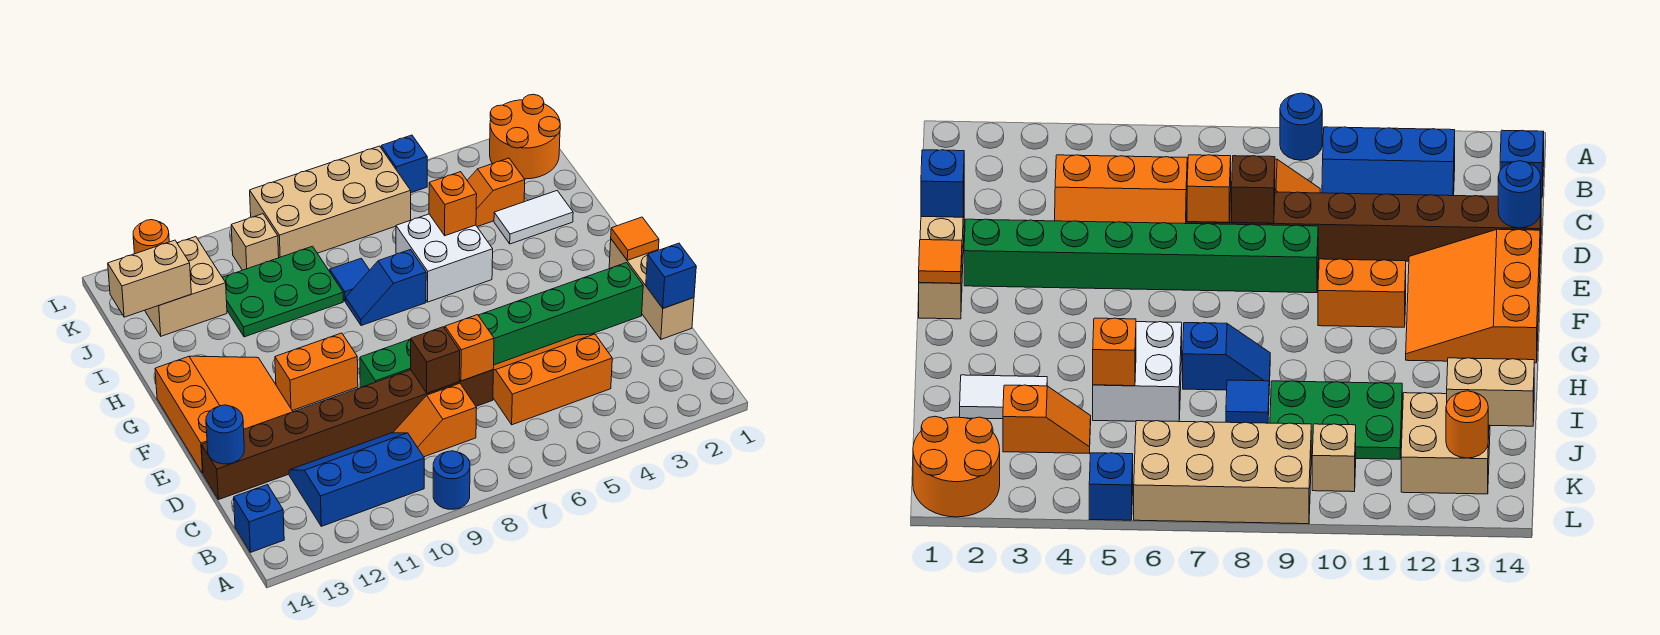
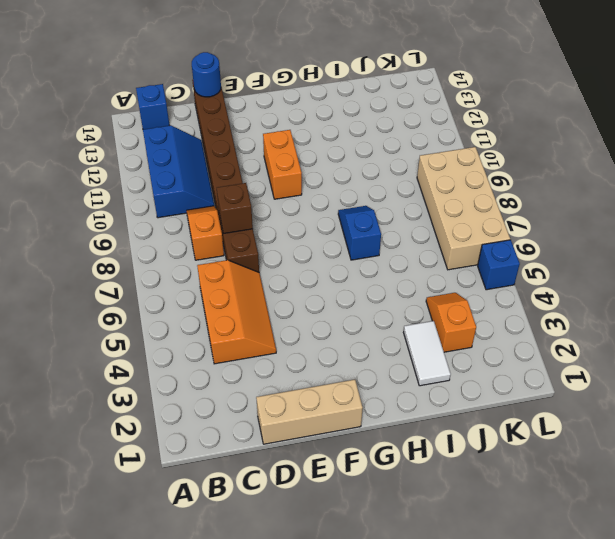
none -> blue 1x1 round brick [433,451,470,509]
none -> green 1x8 brick [360,263,643,388]
none -> orange 3x3 slope [155,356,293,473]

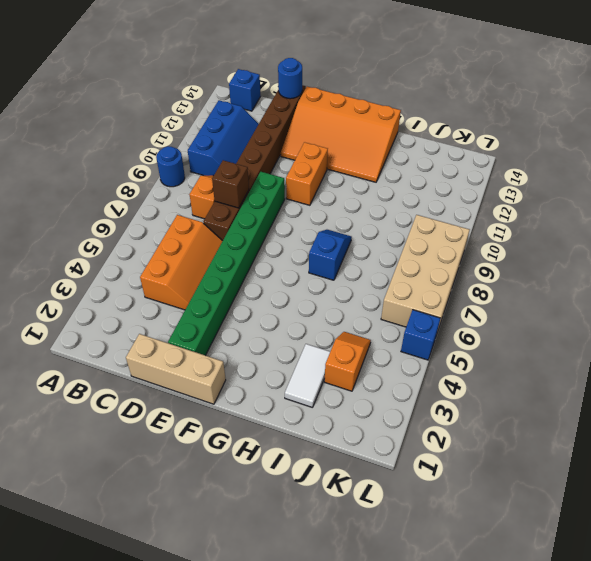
orange 3x4 slope [281,87,401,182] -> orange 3x3 slope [155,356,293,473]
none -> white 2x2 brick [396,214,493,302]
none -> blue 1x1 tile [330,258,369,302]
none -> green 2x3 plate [222,246,343,337]

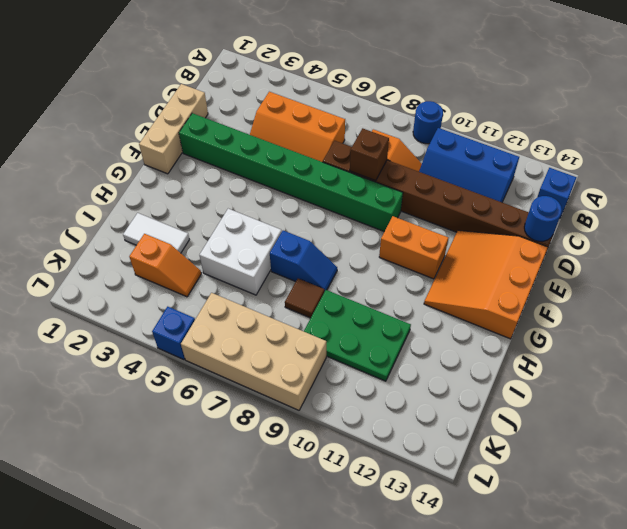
brown 1x1 tile [285,279,324,318] -> blue 1x1 tile [330,258,369,302]
none -> tan 2x2 brick [145,237,227,336]
none -> orange 2x2 round brick [490,94,560,179]
none -> tan 1x1 brick [231,214,279,270]

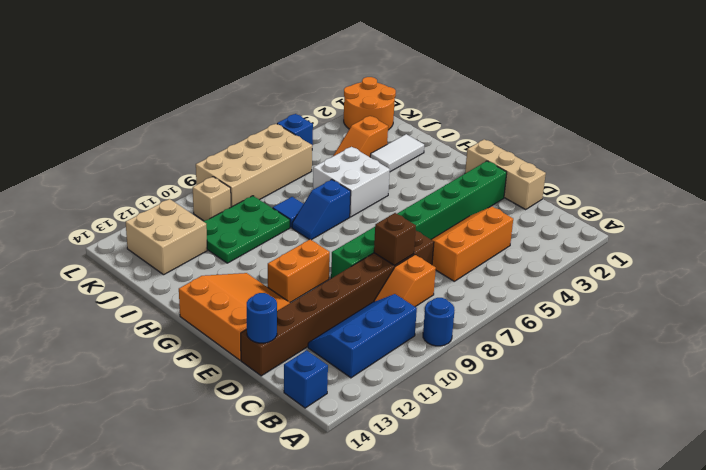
none -> blue 1x1 brick [646,243,696,308]
none -> orange 1x1 brick [445,315,494,381]
none -> orange 1x1 tile [611,217,659,260]

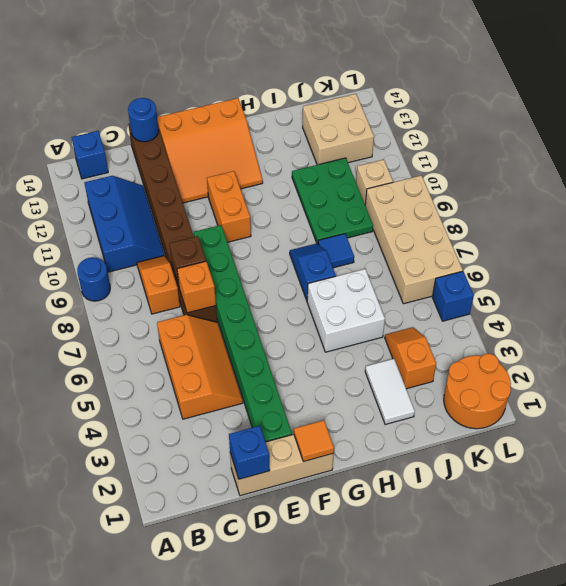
none -> orange 1x1 brick [429,172,477,236]
none -> tan 1x2 brick [108,240,191,317]
none -> orange 1x1 round brick [133,220,169,254]

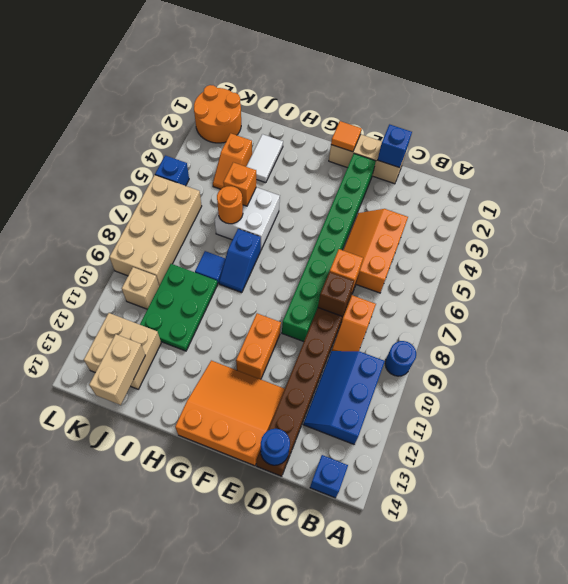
orange 1x1 round brick [217,186,243,224] -> orange 1x1 round brick moved to [133,220,169,254]

